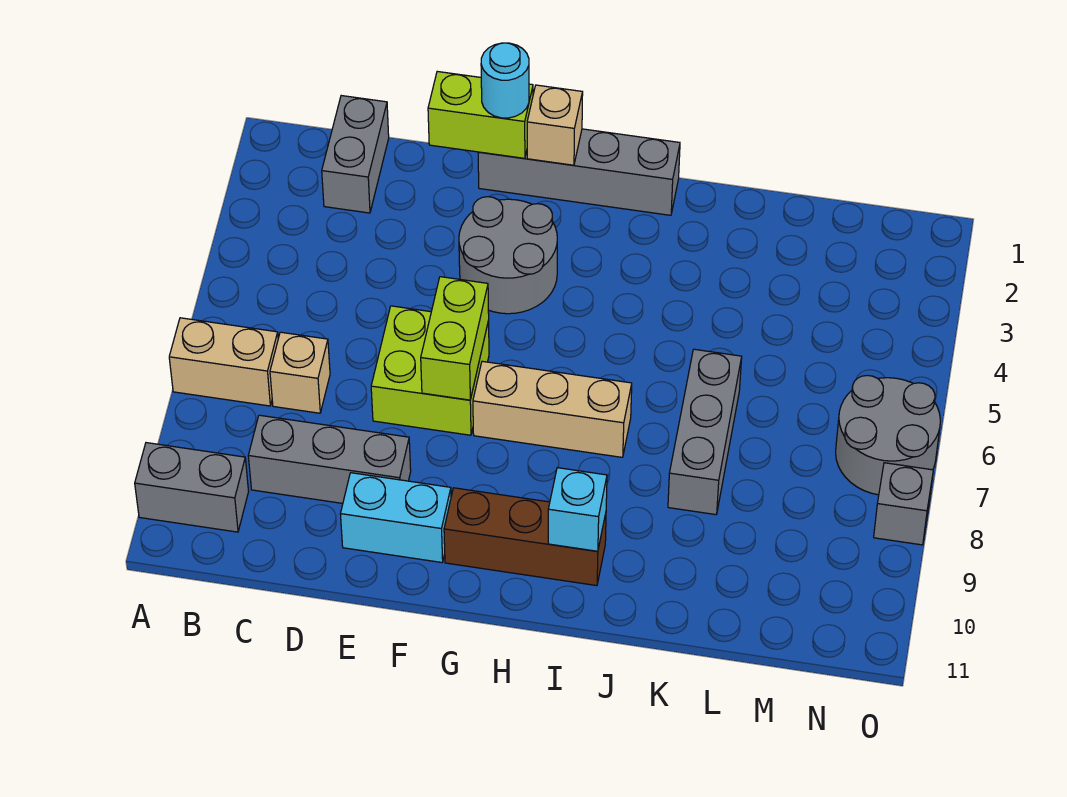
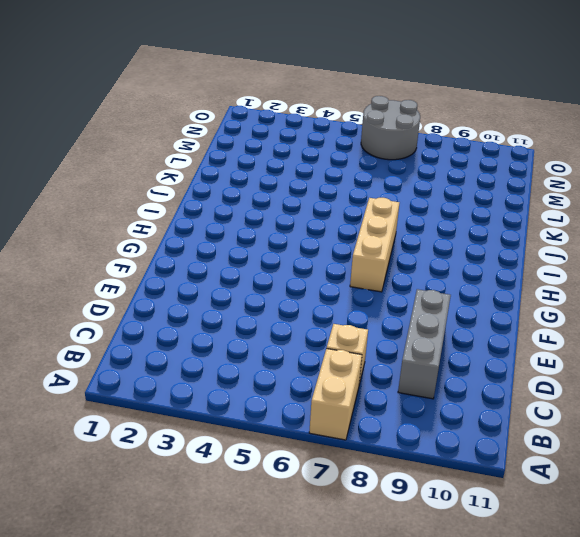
none -> grey 1x2 brick [135,443,249,532]
none -> grey 1x2 brick [322,96,389,213]
none -> lime 2x2 brick [371,306,489,435]

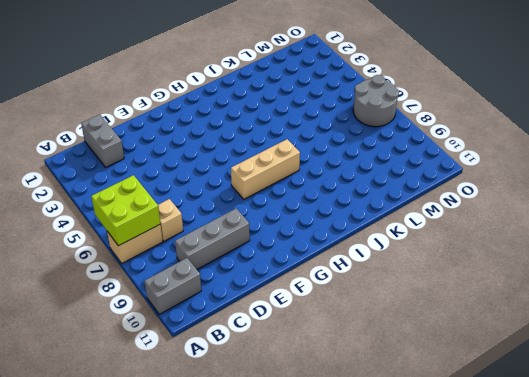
lime 2x2 brick [91,175,160,246] -> lime 2x2 brick moved to [371,306,489,435]
none -> cyan 1x2 brick [341,473,451,562]
none -> grey 1x4 brick [478,129,680,215]
none -> grey 2x2 round brick [459,197,557,314]

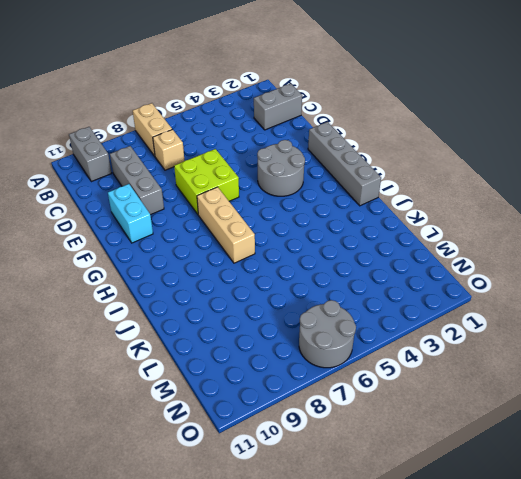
none -> brown 1x3 brick [444,488,606,586]
none -> grey 1x3 brick [668,349,742,515]
none -> grey 1x1 brick [874,463,933,545]

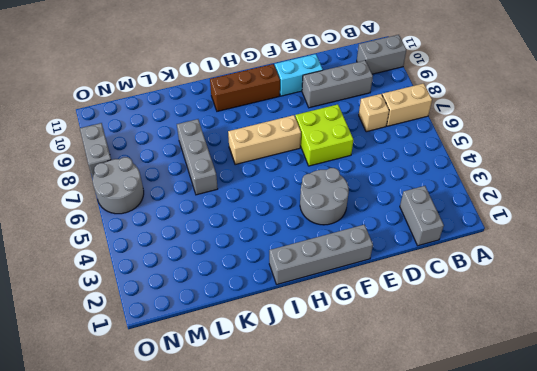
grey 1x2 brick [80,123,111,178] -> grey 1x1 brick [874,463,933,545]
none -> lime 1x2 brick [428,71,533,158]
none -> lime 1x2 brick [421,277,489,400]
none -> tan 1x1 brick [527,85,583,165]

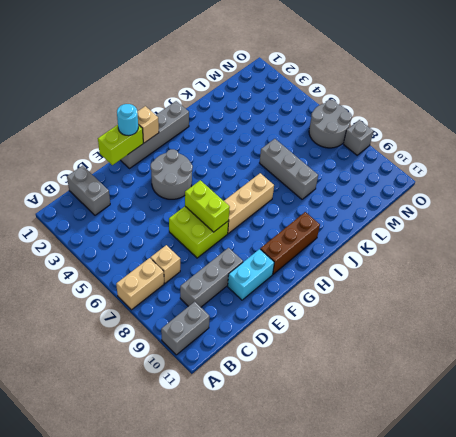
none -> cyan 1x1 brick [548,468,607,551]

